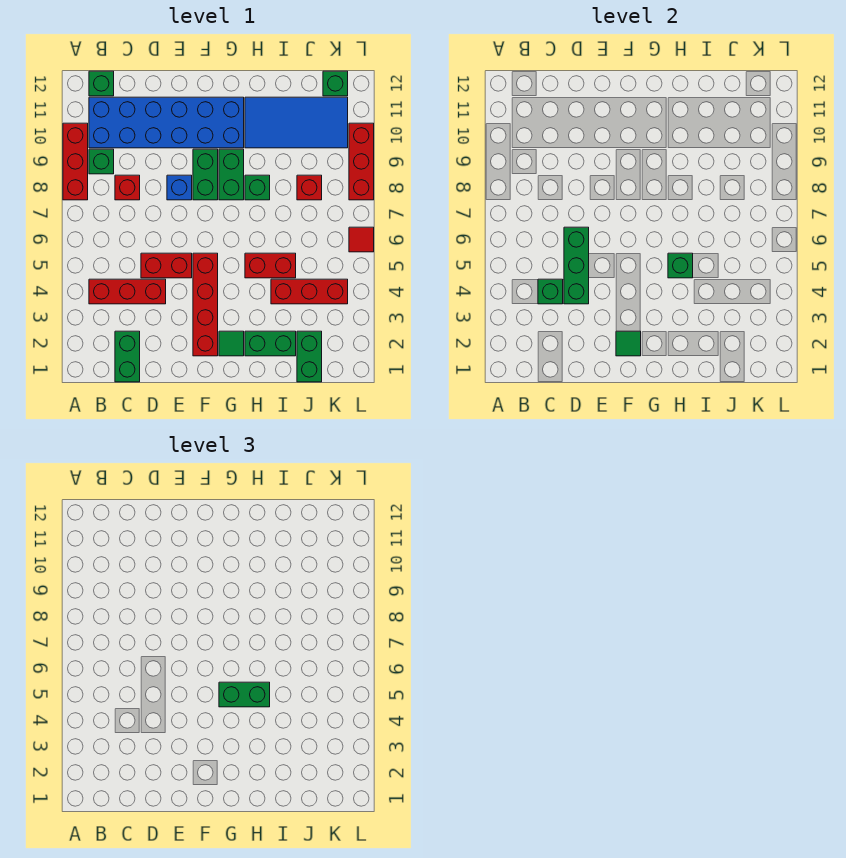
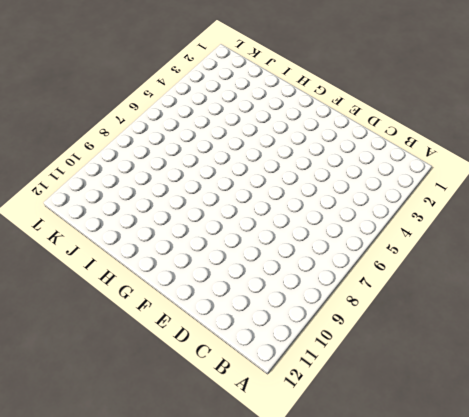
none -> red 1x3 brick [63,123,88,200]
none -> red 1x3 brick [89,279,166,304]
none -> green 1x1 brick [89,149,114,174]

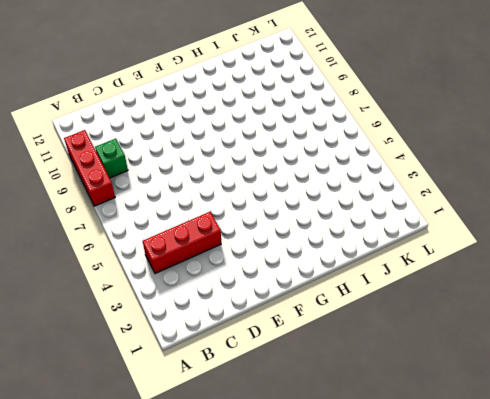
none -> blue 2x6 brick [89,97,244,148]
none -> green 1x1 brick [89,71,114,96]
none -> green 1x2 brick [115,331,140,382]

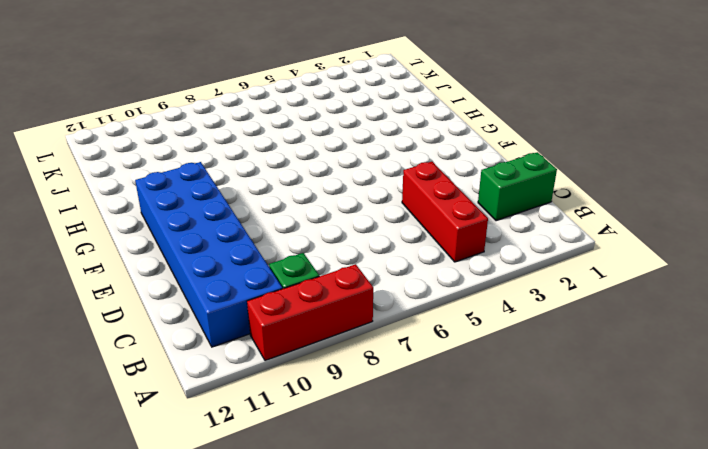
none -> green 1x1 brick [89,71,114,96]
none -> red 1x1 brick [115,175,140,200]
none -> red 1x2 brick [141,253,192,278]

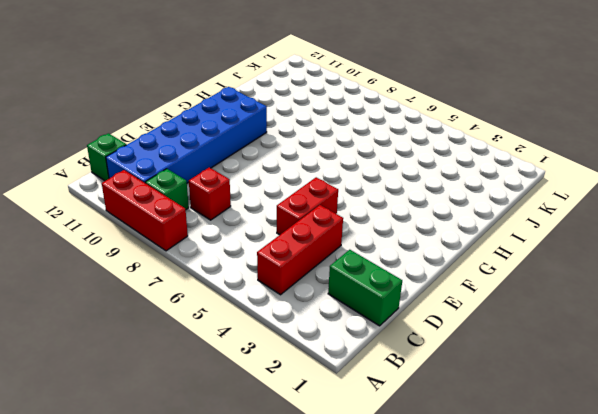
none -> blue 1x1 brick [167,175,192,200]
none -> red 1x4 brick [193,253,218,356]
none -> green 1x2 brick [193,149,218,200]

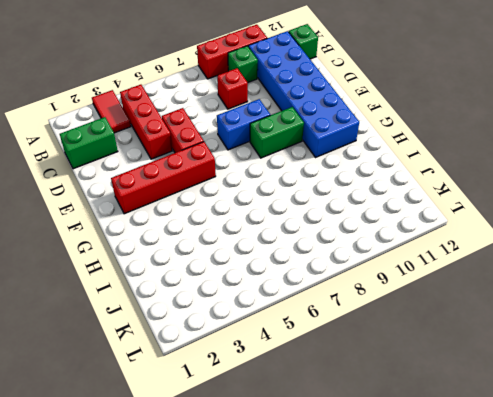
red 1x2 tile [92,90,131,133] -> none
blue 1x2 brick [217,99,270,150] -> blue 1x1 brick [167,175,192,200]
none -> green 1x1 tile [219,331,244,356]
none -> green 1x2 brick [219,149,244,200]
none -> green 1x2 brick [245,331,296,356]

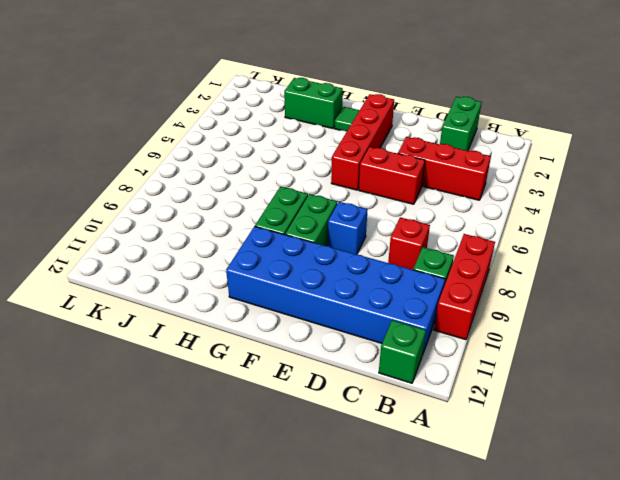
none -> red 1x2 brick [245,253,296,278]
none -> green 1x1 brick [245,175,270,200]
none -> blue 2x4 tile [245,97,348,148]

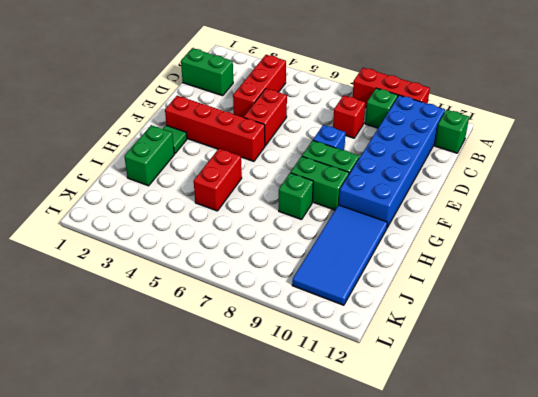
none -> red 1x3 brick [271,279,348,304]
none -> green 1x2 brick [297,331,322,382]
none -> red 1x1 brick [297,175,322,200]

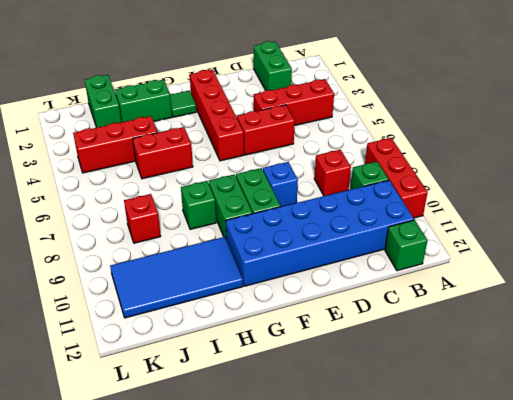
none -> green 1x1 brick [323,71,348,96]
none -> red 1x1 tile [349,227,374,252]
none -> red 1x3 brick [349,123,374,200]

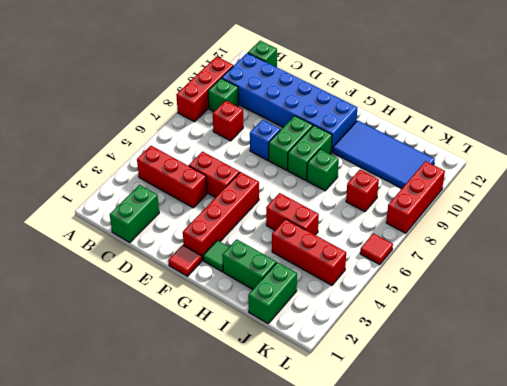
red 1x1 tile [169,245,202,276] -> none
none -> green 1x1 brick [323,71,348,96]
none -> green 1x1 brick [538,279,563,304]
none -> green 1x3 brick [564,227,589,304]

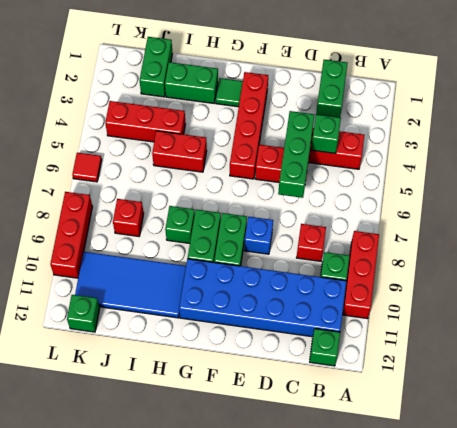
none -> green 1x1 tile [616,331,641,356]
none -> green 1x1 brick [668,253,693,278]
none -> green 1x2 brick [219,682,270,707]

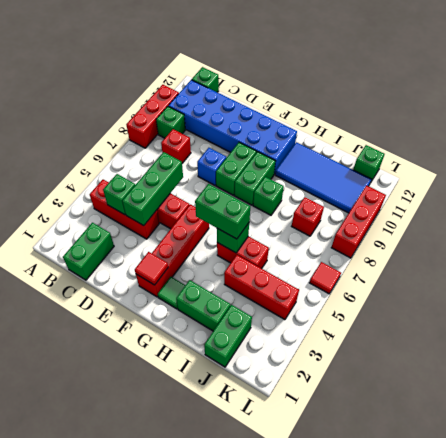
red 1x1 tile [135,252,168,285] -> green 1x1 tile [616,331,641,356]

